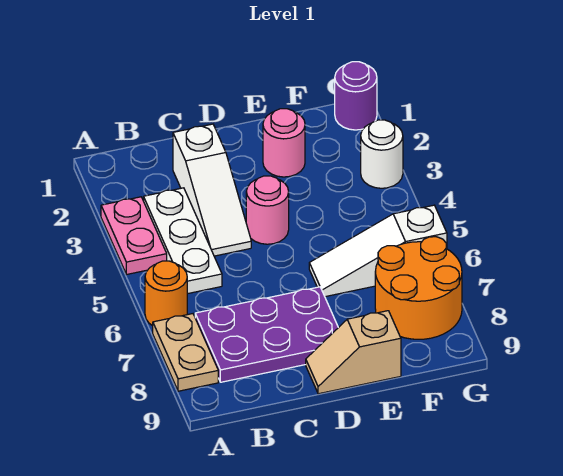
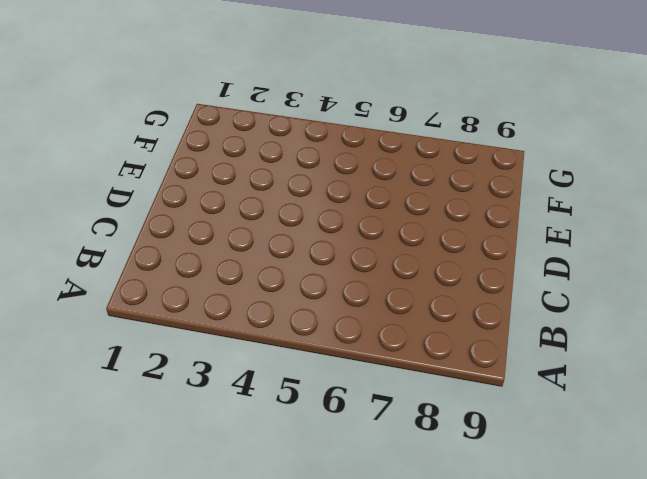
none -> pink 1x2 plate [101,197,167,275]
none -> orange 1x1 round brick [145,261,187,326]
none -> tan 1x2 plate [153,314,218,391]

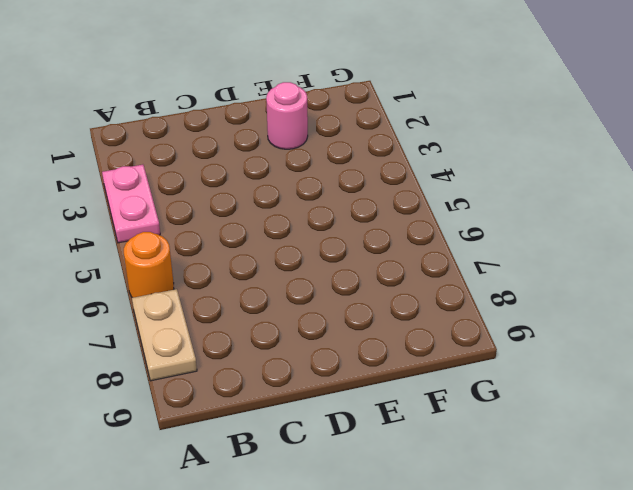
none -> white 1x3 plate [144,188,222,294]
none -> purple 2x3 plate [195,287,338,382]
none -> white 1x3 slope [173,124,251,256]

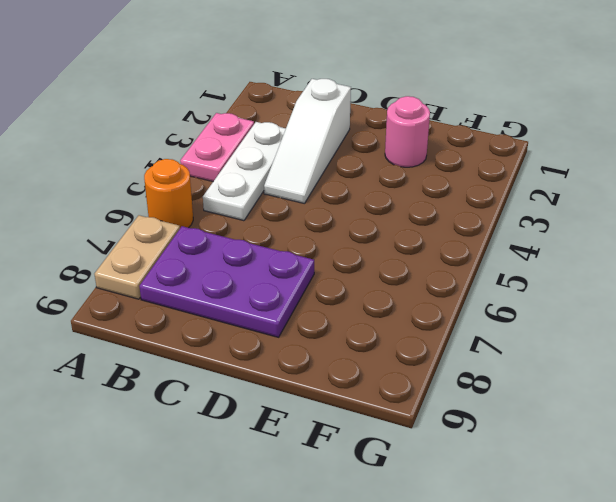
none -> pink 1x1 round brick [246,176,289,244]
none -> tan 1x2 slope [306,311,401,394]
none -> white 1x3 slope [309,205,447,297]

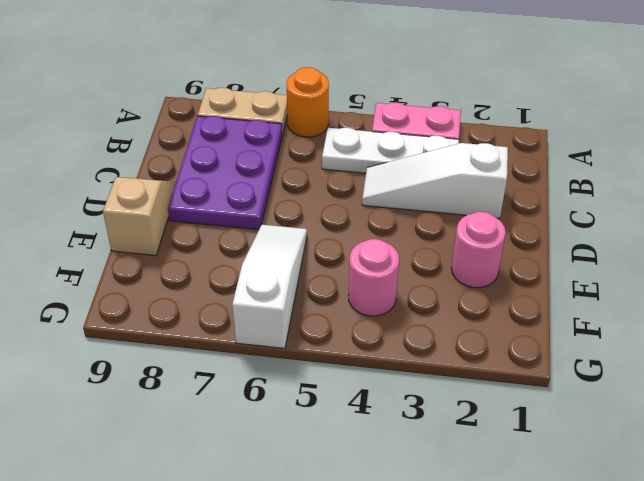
pink 1x1 round brick [349,239,399,316] -> pink 1x1 round brick moved to [246,176,289,244]
none -> orange 2x2 round brick [375,237,462,339]
none -> purple 1x1 round brick [335,62,377,130]
none -> white 1x1 round brick [361,120,403,188]

